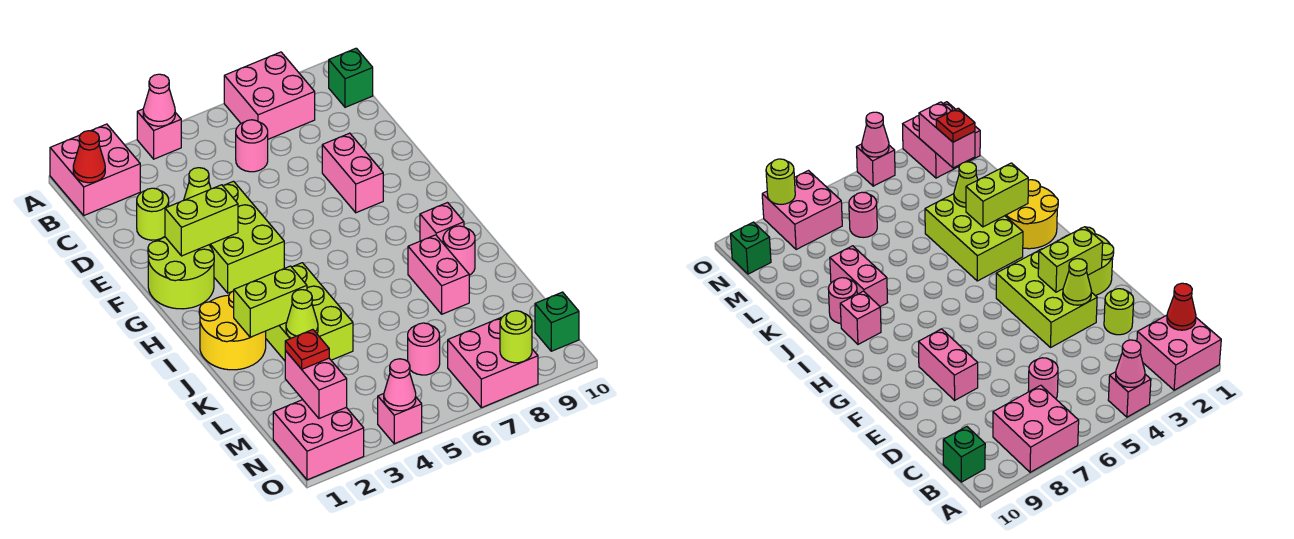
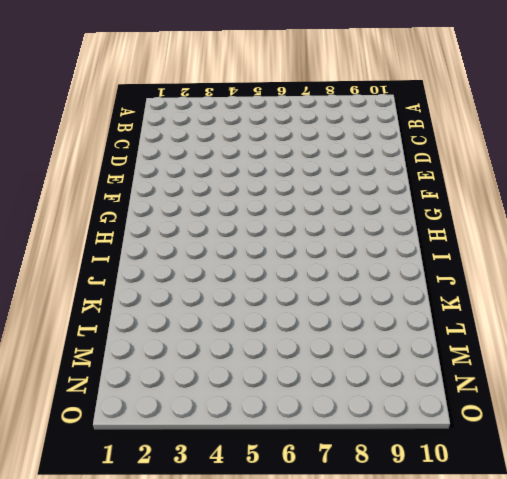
none -> pink 2x2 brick [50,124,140,215]
none -> pink 1x1 brick [137,109,181,159]
none -> pink 2x2 brick [224,52,315,139]

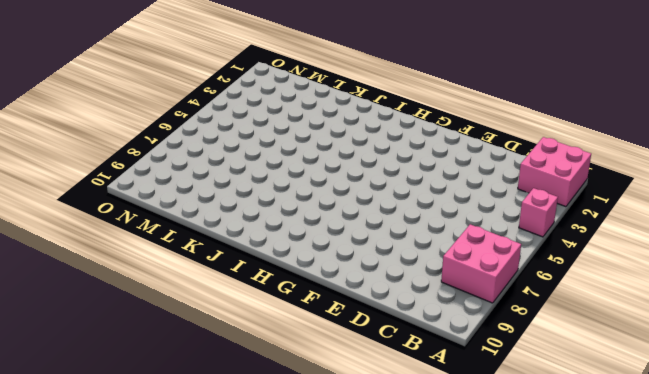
none -> green 1x1 brick [329,48,373,107]
none -> pink 1x1 round brick [236,120,268,172]
none -> lime 1x1 round brick [137,188,169,240]

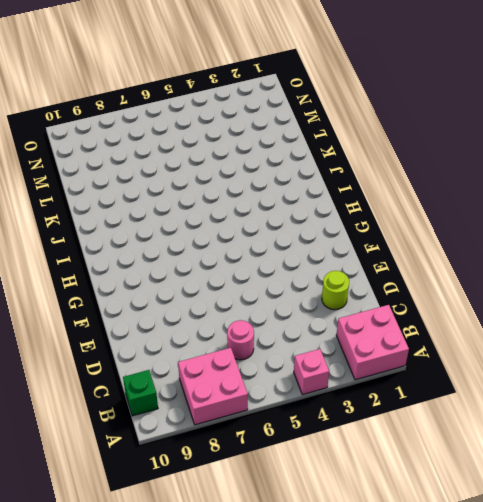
none -> lime 2x3 brick [210,181,284,293]
none -> pink 1x2 brick [322,133,383,213]
none -> lime 2x2 round brick [148,237,214,309]

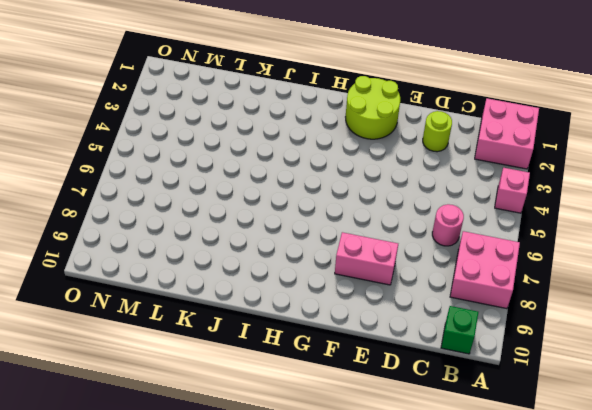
none -> lime 2x3 brick [210,181,284,293]
none -> yellow 2x2 round brick [199,291,266,370]
none -> lime 2x3 brick [266,263,353,361]

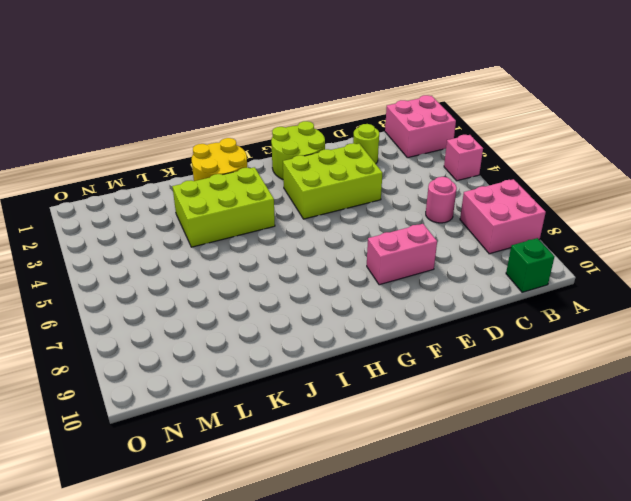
none -> pink 1x1 brick [420,203,464,243]
none -> pink 1x2 brick [408,235,469,314]
none -> pink 1x1 round brick [443,226,475,275]

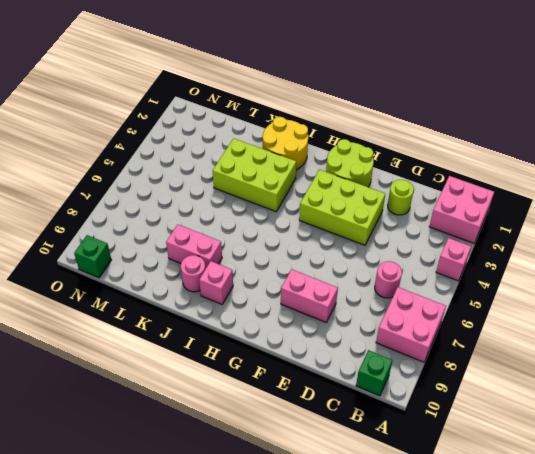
none -> pink 1x1 round brick [408,323,440,375]
none -> pink 2x2 brick [273,400,364,480]
none -> pink 2x2 brick [448,317,538,408]

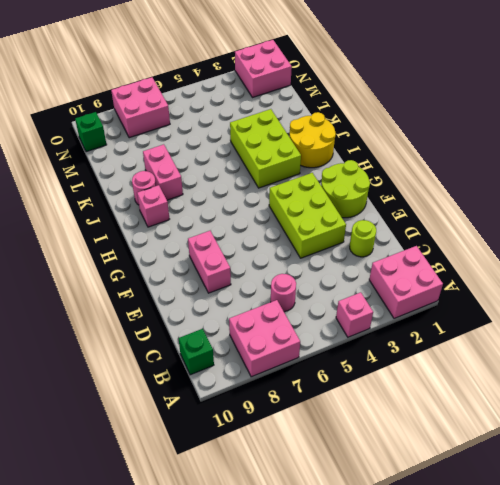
none -> pink 1x1 round brick [408,323,440,375]
none -> pink 1x1 brick [378,394,422,444]
none -> pink 1x1 cone [143,74,175,126]

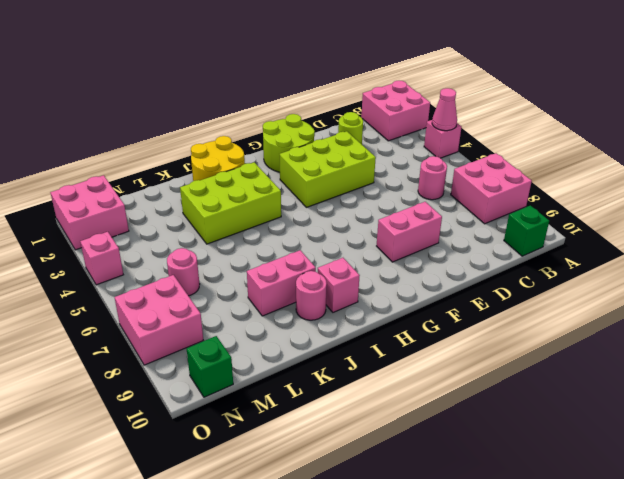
none -> red 1x1 cone [73,131,105,183]
none -> lime 1x1 cone [184,168,211,200]
none -> lime 1x2 brick [165,185,238,256]

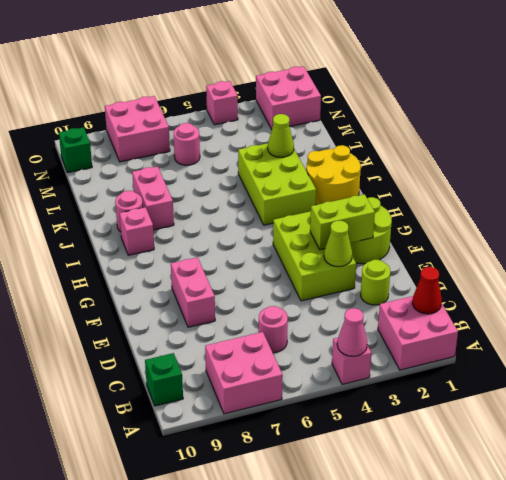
none -> lime 1x2 brick [234,266,307,337]
none -> pink 1x2 brick [285,351,347,418]
none -> pink 1x1 cone [384,359,416,411]

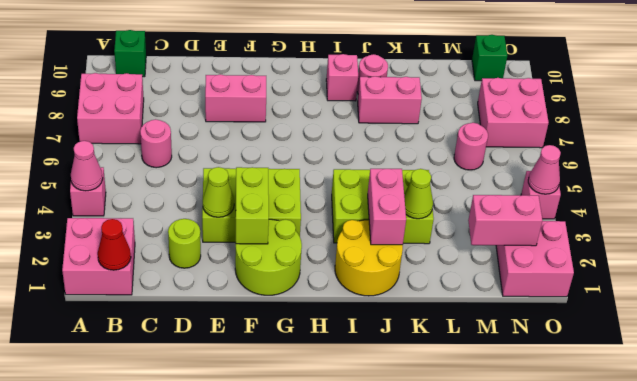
pink 1x2 brick [368,169,406,245] -> lime 1x2 brick [234,266,307,337]
none -> lime 1x1 round brick [500,311,532,363]
none -> red 1x1 plate [285,330,329,369]

